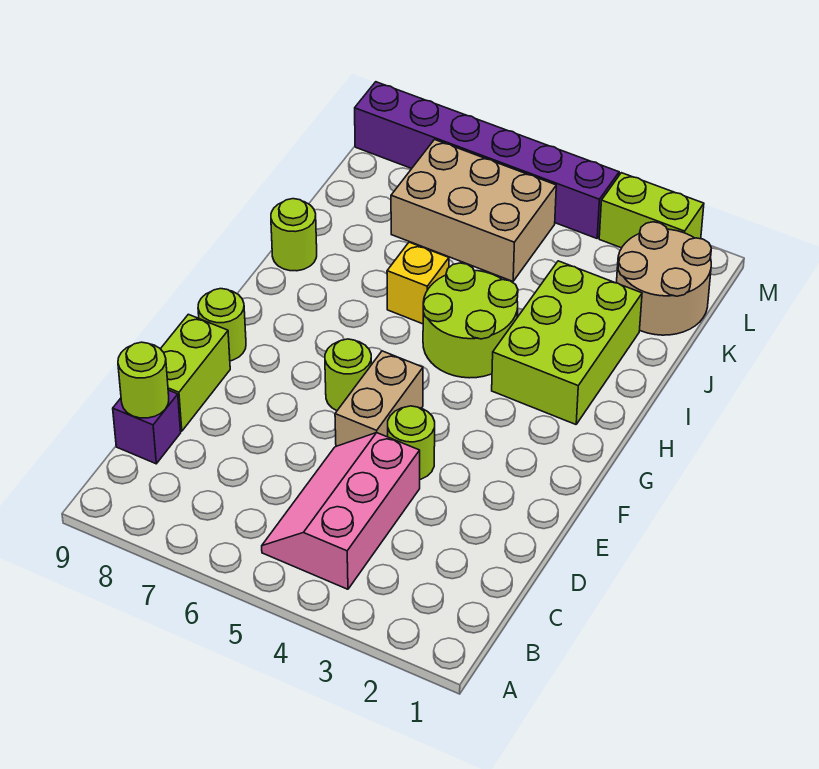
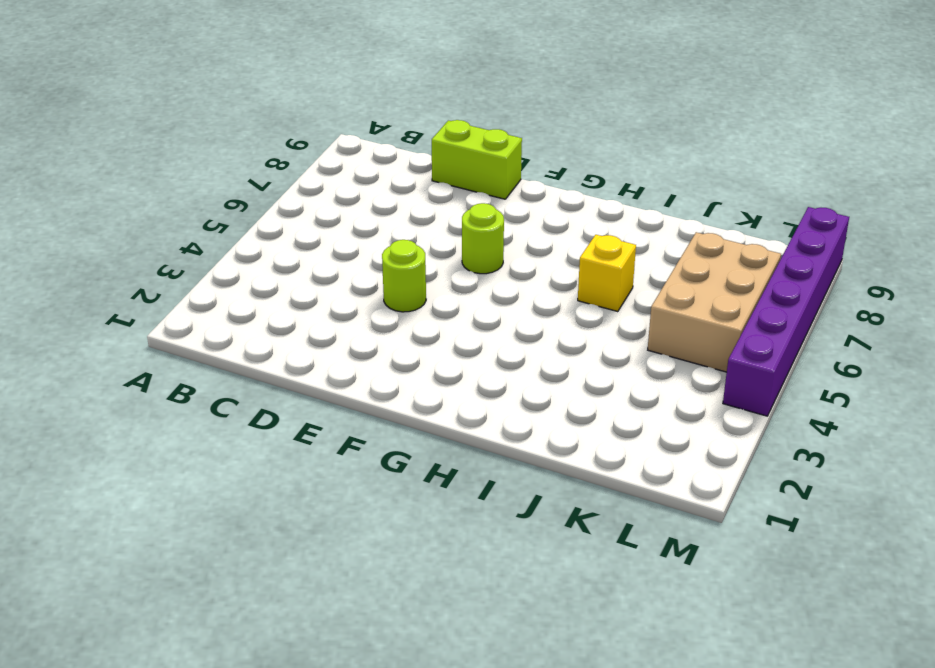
none -> pink 2x3 slope [262,433,420,589]
none -> purple 1x1 brick [113,390,181,464]
none -> tan 1x2 brick [335,351,423,446]

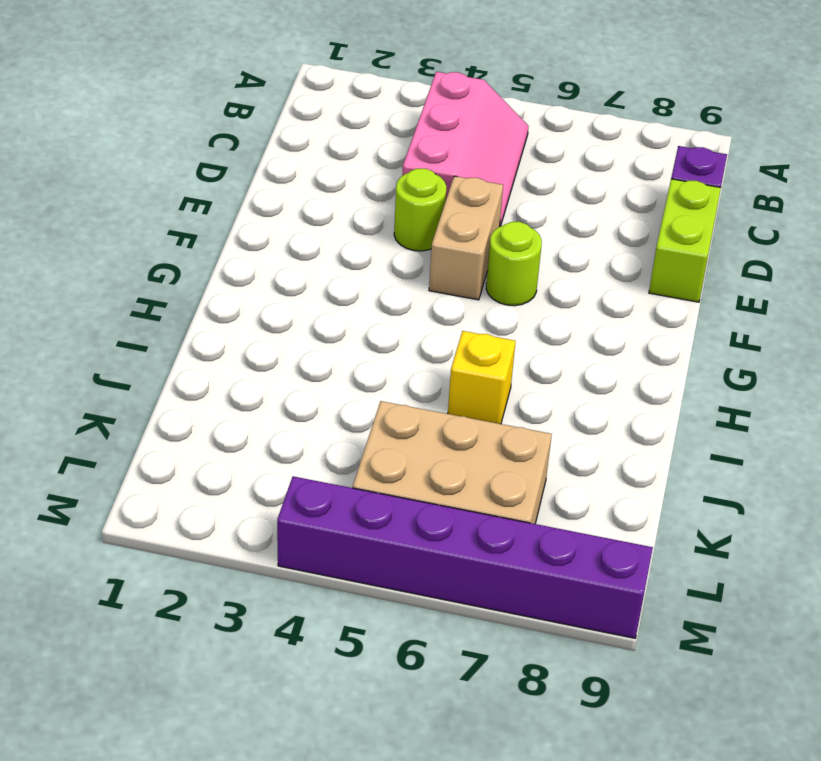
none -> lime 1x1 round brick [198,289,246,361]
none -> lime 2x3 brick [492,261,642,424]
none -> lime 2x2 round brick [423,263,518,378]

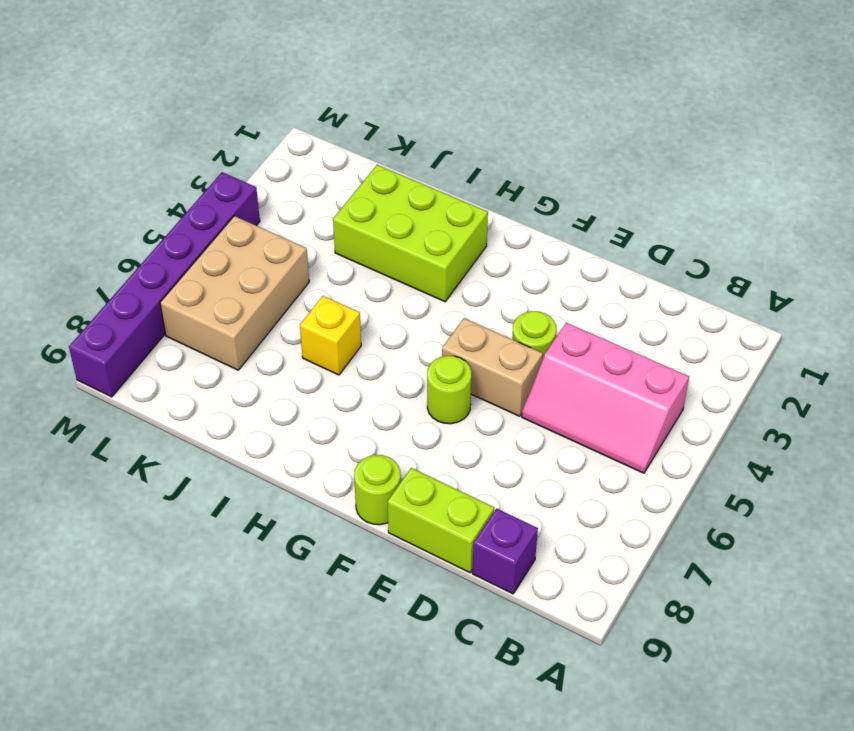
none -> lime 2x2 round brick [423,263,518,378]
none -> lime 1x1 round brick [271,199,317,271]
none -> tan 2x2 round brick [617,222,711,335]

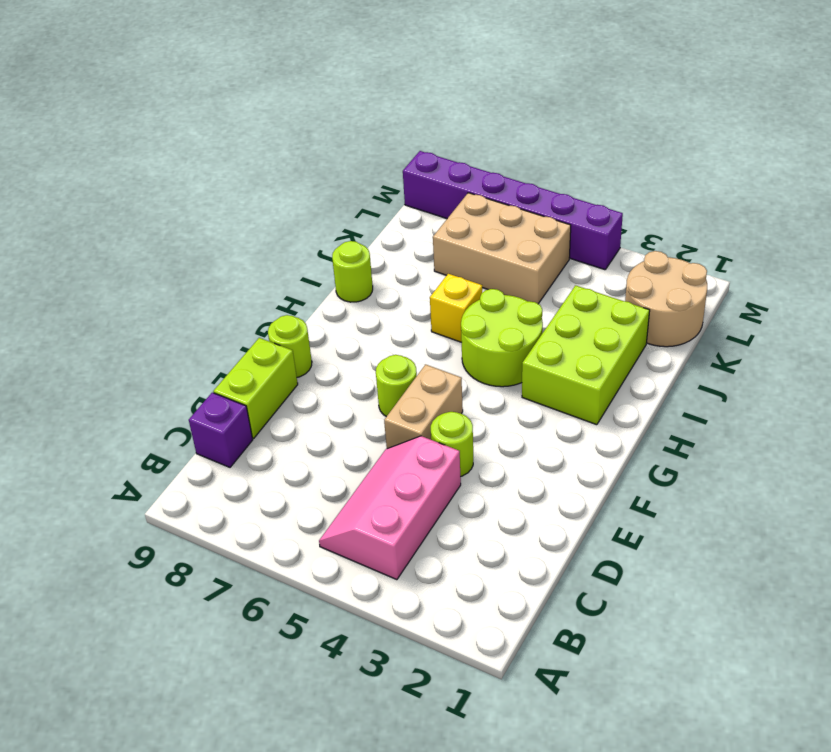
none -> lime 1x2 brick [599,173,704,248]
none -> lime 1x1 round brick [118,342,169,418]

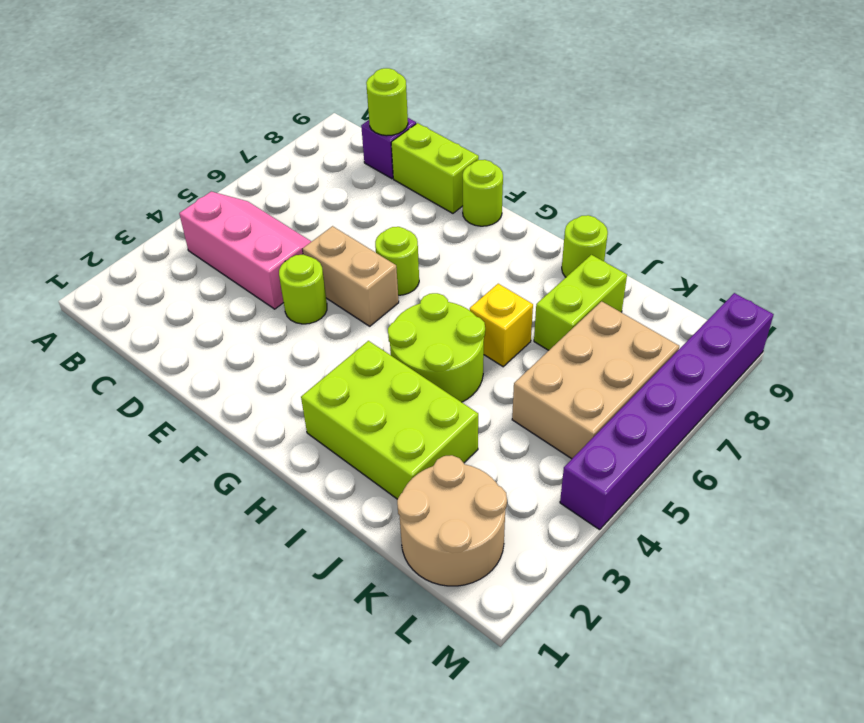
lime 1x2 brick [534,255,627,350] -> lime 1x2 brick moved to [599,173,704,248]

